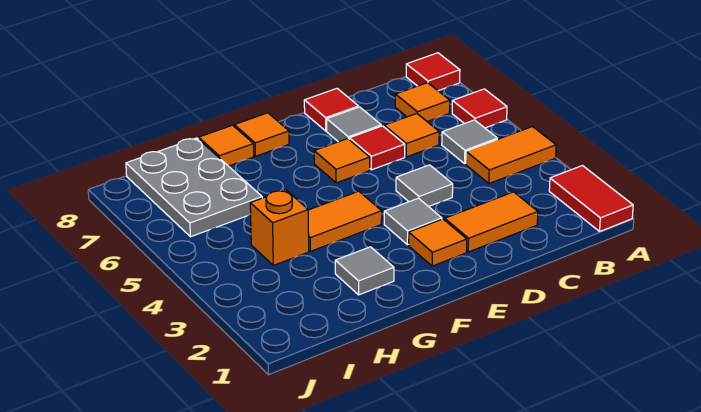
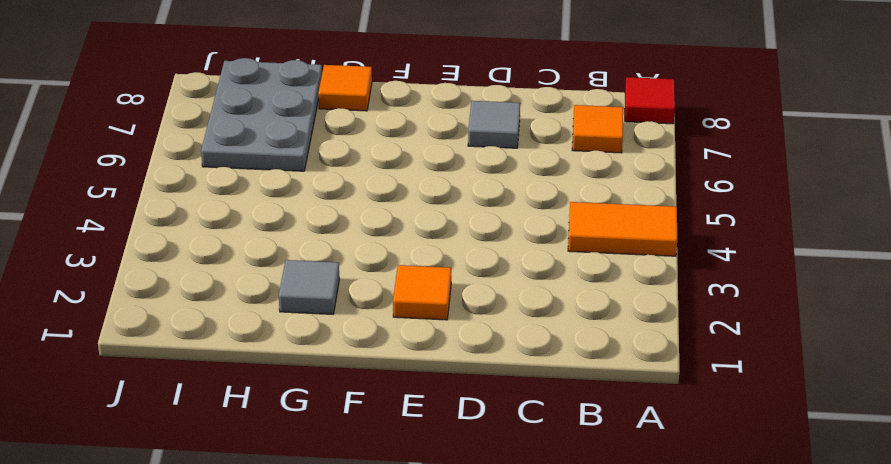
none -> red 1x2 tile [549,166,633,231]
none -> red 1x1 tile [452,89,507,128]
none -> grey 1x1 tile [442,120,497,164]

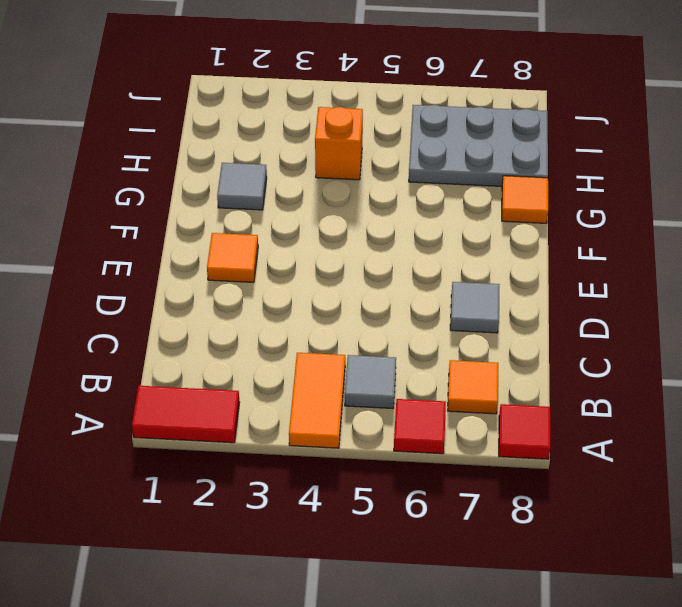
none -> orange 1x2 tile [445,192,538,252]
none -> orange 1x1 tile [384,114,439,157]
none -> grey 1x1 tile [396,165,453,207]

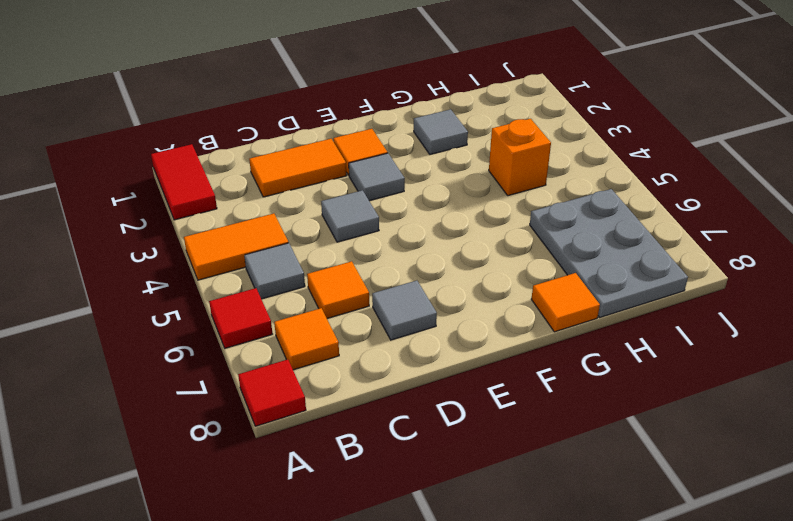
none -> red 1x1 tile [349,126,405,170]
none -> red 1x1 tile [304,89,359,131]
none -> orange 1x1 tile [314,139,370,183]

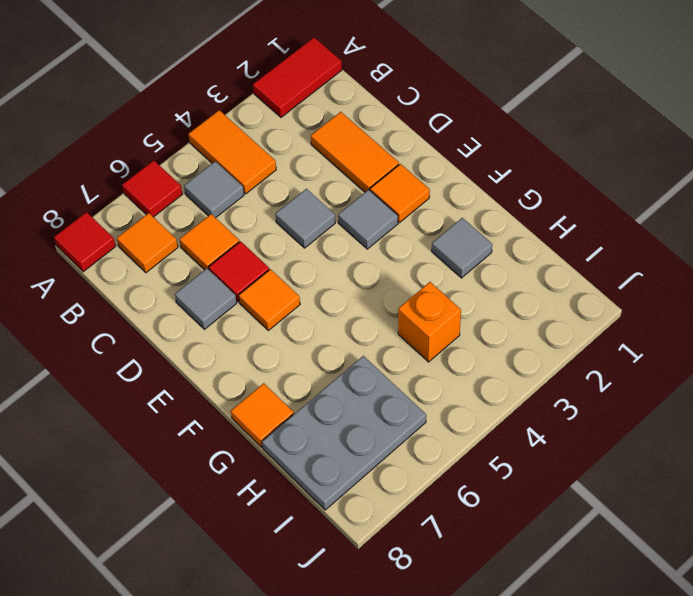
none -> red 1x1 tile [304,89,359,131]
none -> orange 1x2 tile [308,191,382,251]
none -> orange 1x1 tile [234,113,289,156]

